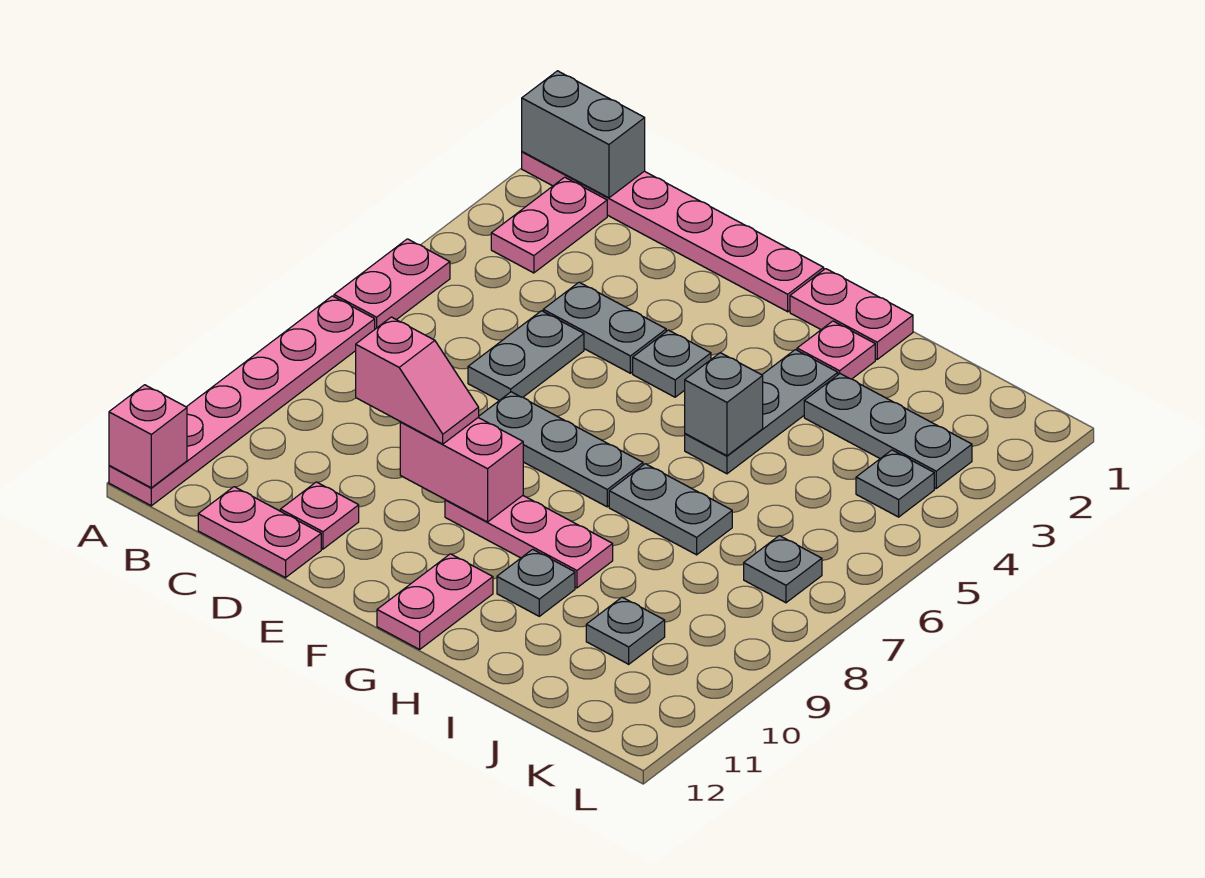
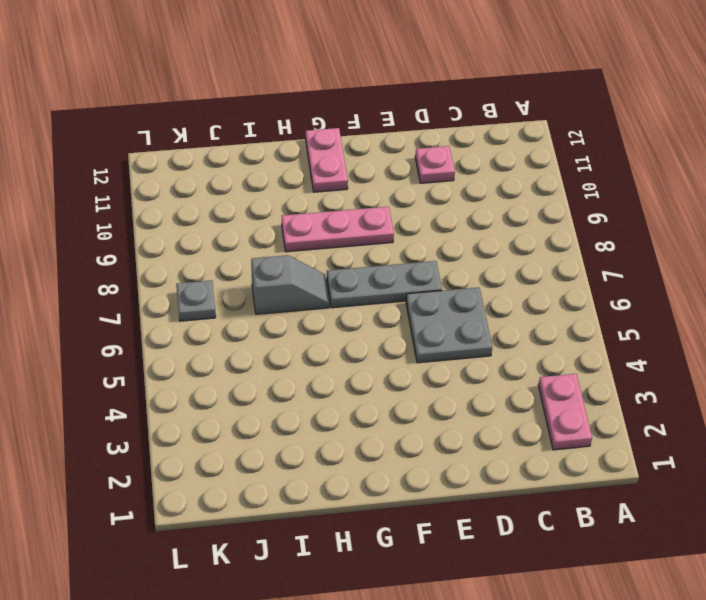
grey 2x2 plate [406,287,492,363] -> grey 1x2 plate [468,311,584,401]
grey 1x2 slope [251,255,329,314] -> grey 1x2 plate [609,464,732,555]
none -> pink 1x6 plate [522,152,824,312]
none -> pink 1x2 plate [334,239,450,329]
none -> pink 1x6 plate [109,296,375,506]

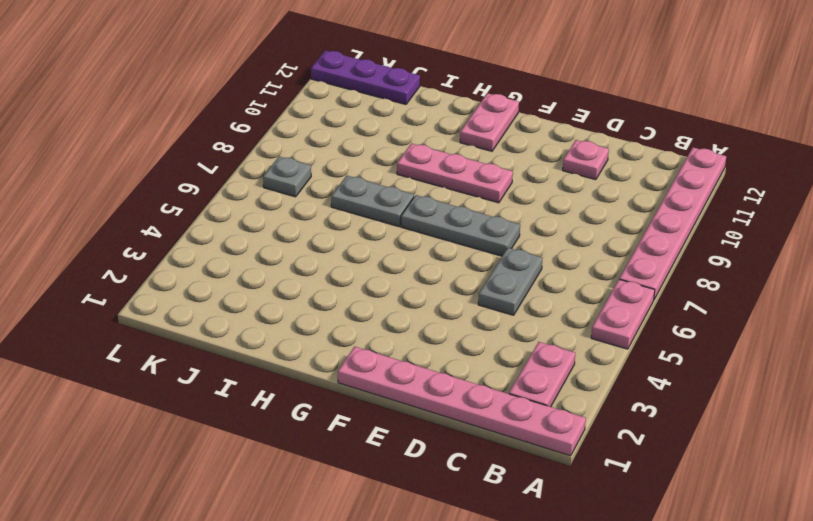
purple 1x3 plate [311,50,420,104] -> none
none -> pink 1x2 plate [198,487,321,578]
none -> grey 1x2 plate [543,282,666,373]
none -> grey 1x1 plate [633,330,711,397]

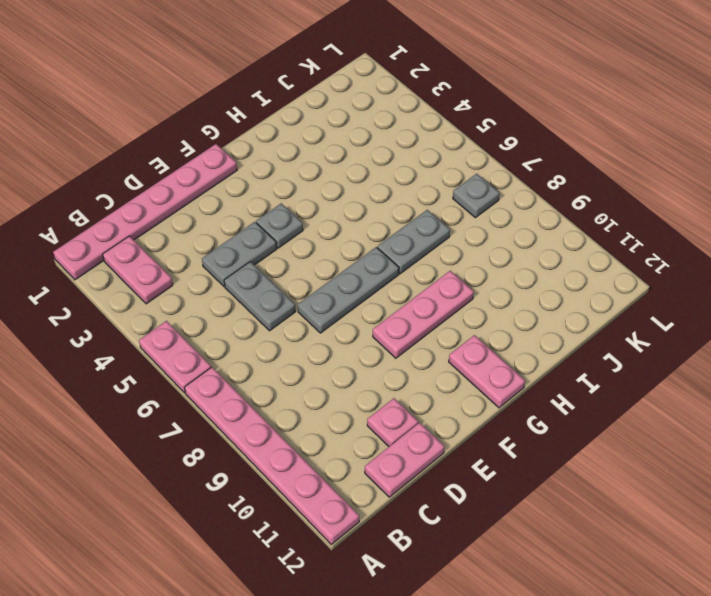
none -> pink 1x2 plate [790,269,913,359]
none -> pink 1x1 plate [797,321,875,379]
none -> grey 1x3 plate [685,350,838,474]

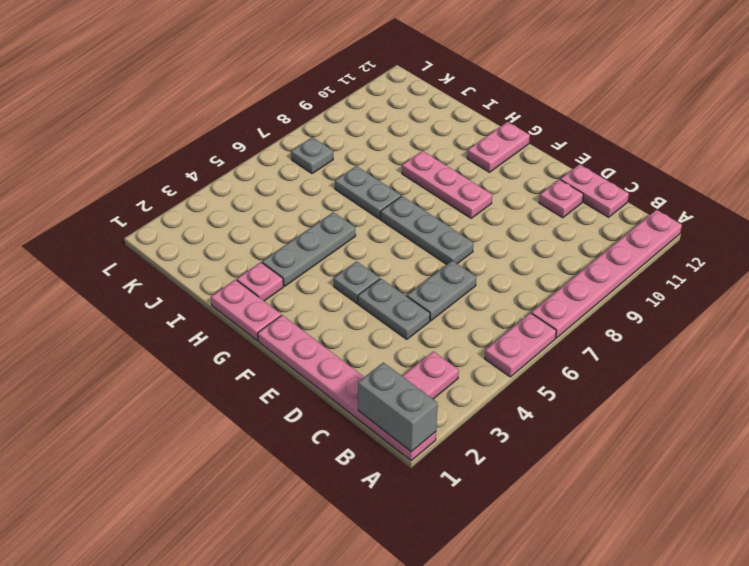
none -> grey 1x1 plate [497,549,575,616]
none -> grey 1x3 plate [804,374,972,488]
none -> grey 1x1 plate [586,597,665,664]

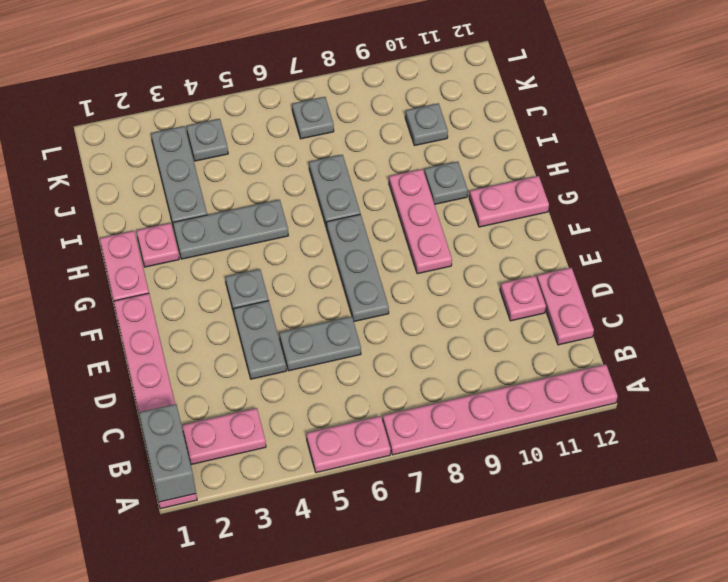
none -> pink 1x1 brick [109,385,187,488]
none -> pink 1x2 brick [400,418,523,522]
none -> grey 1x1 brick [685,353,763,456]

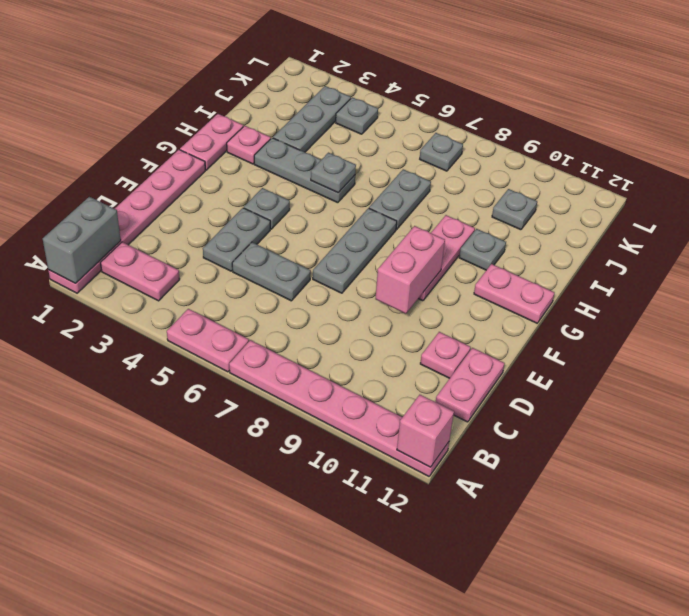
grey 1x1 plate [311,153,356,193] -> grey 1x1 brick [685,353,763,456]
none -> pink 1x2 slope [356,317,479,444]

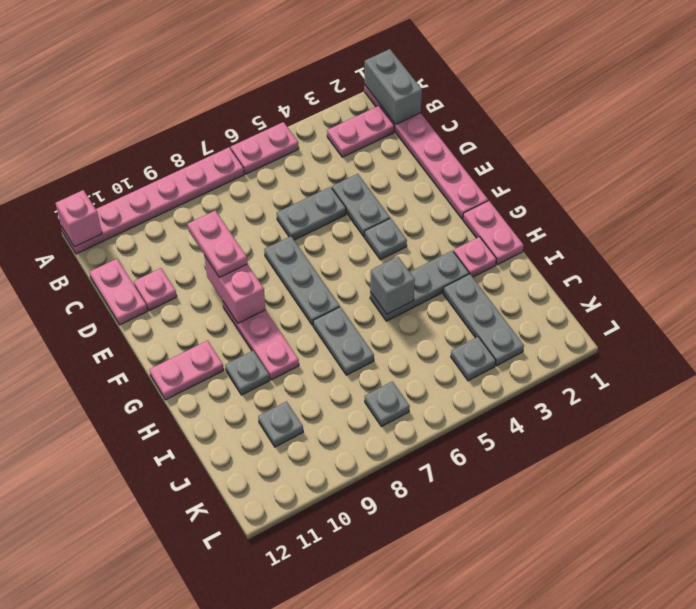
pink 1x2 plate [188,210,247,277] -> pink 1x2 slope [356,317,479,444]

